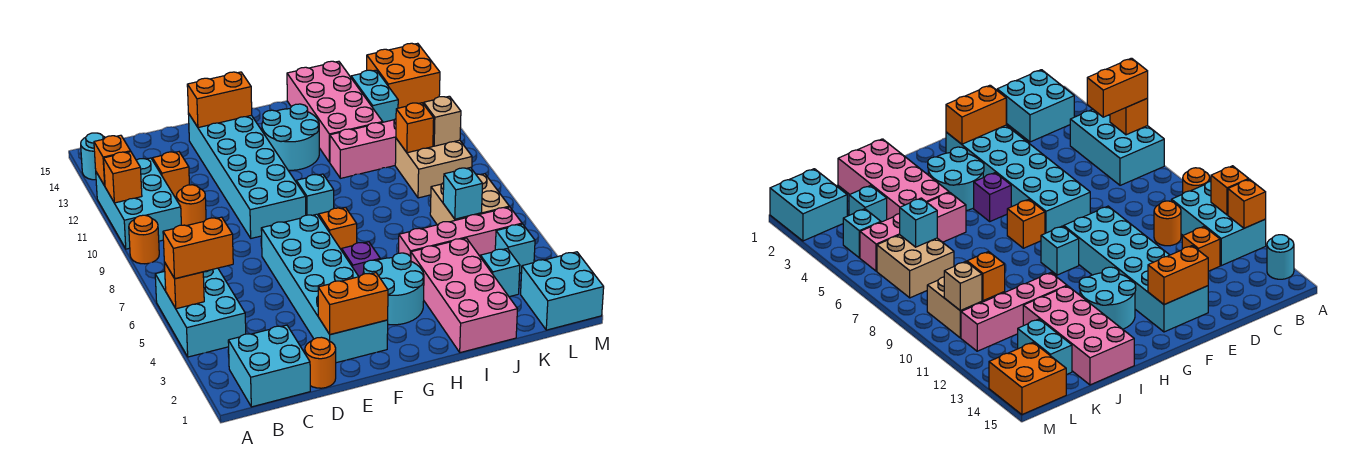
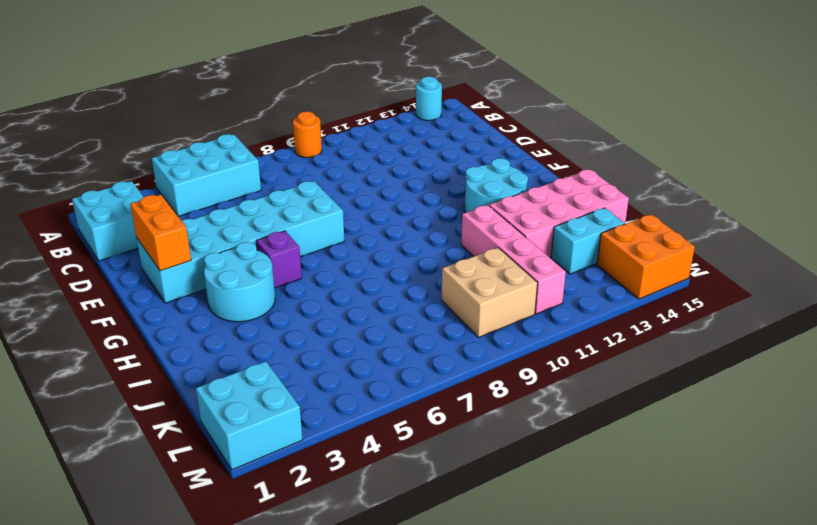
none -> cyan 2x3 brick [96,158,181,249]
none -> orange 1x1 round brick [176,185,206,226]
none -> orange 1x1 brick [152,152,189,199]
none -> orange 1x1 round brick [305,337,336,388]

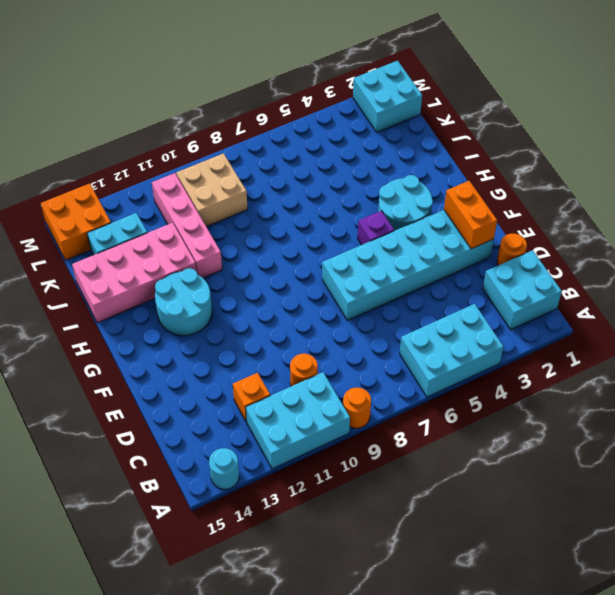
none -> cyan 2x6 brick [188,113,306,238]
none -> orange 1x1 brick [319,207,357,250]
none -> cyan 1x1 brick [296,174,334,216]
none -> pink 2x4 brick [411,238,517,353]

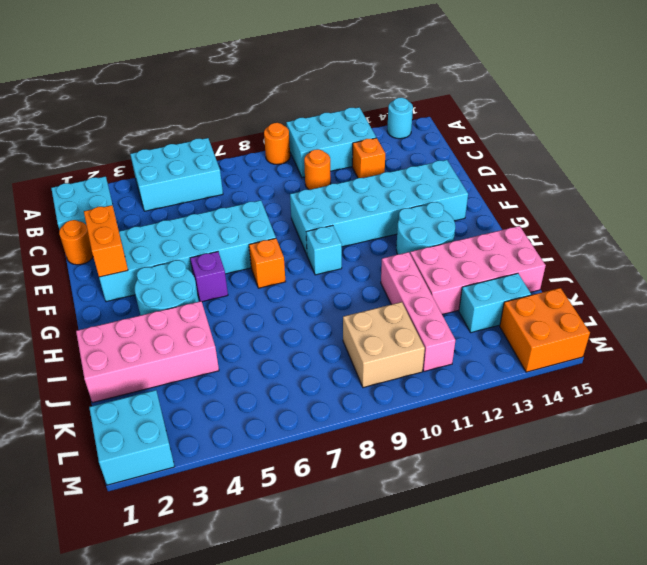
none -> pink 1x4 brick [399,207,522,257]
none -> cyan 1x1 brick [480,248,520,297]
none -> tan 2x2 brick [430,174,509,225]
none -> cyan 1x1 brick [495,224,535,273]

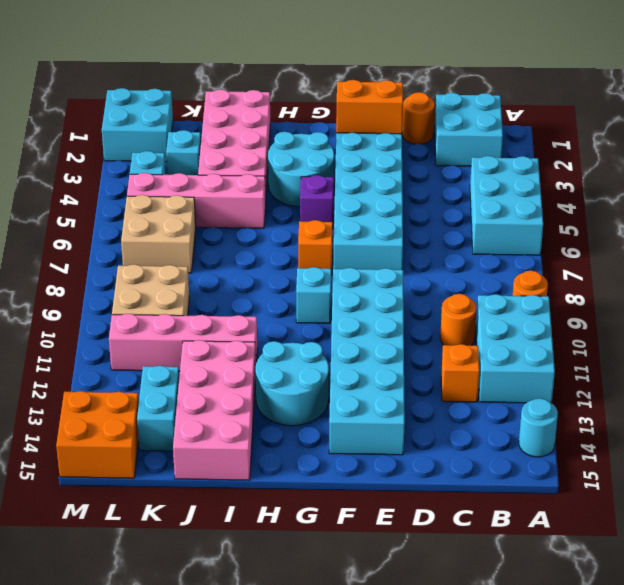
none -> orange 1x1 brick [164,262,204,309]
none -> orange 1x1 brick [104,152,142,203]
none -> orange 1x1 brick [94,135,131,186]
none -> orange 1x2 brick [187,72,252,128]

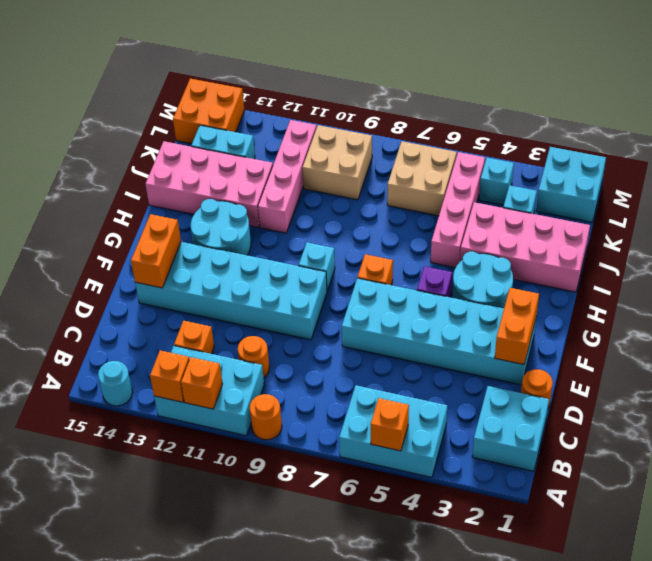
none -> cyan 1x1 brick [443,168,483,219]
none -> orange 1x1 brick [396,103,434,153]
none -> tan 1x1 brick [424,96,461,146]
none -> orange 1x2 brick [163,217,233,279]

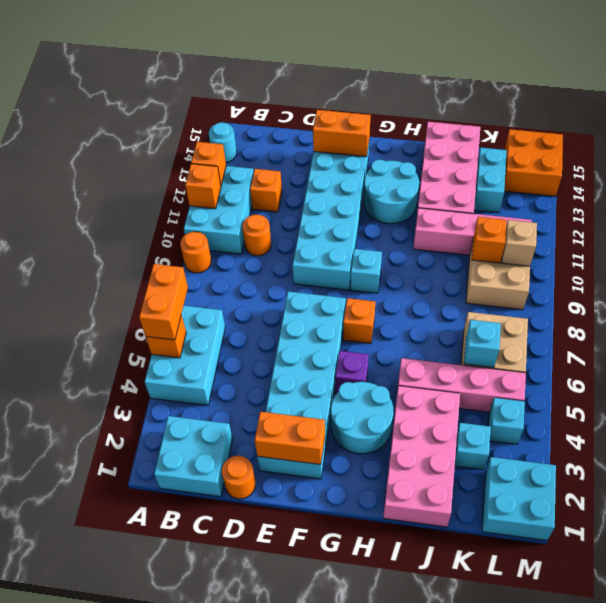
orange 1x2 brick [139,264,188,340] -> orange 1x2 brick turned to [163,217,233,279]

